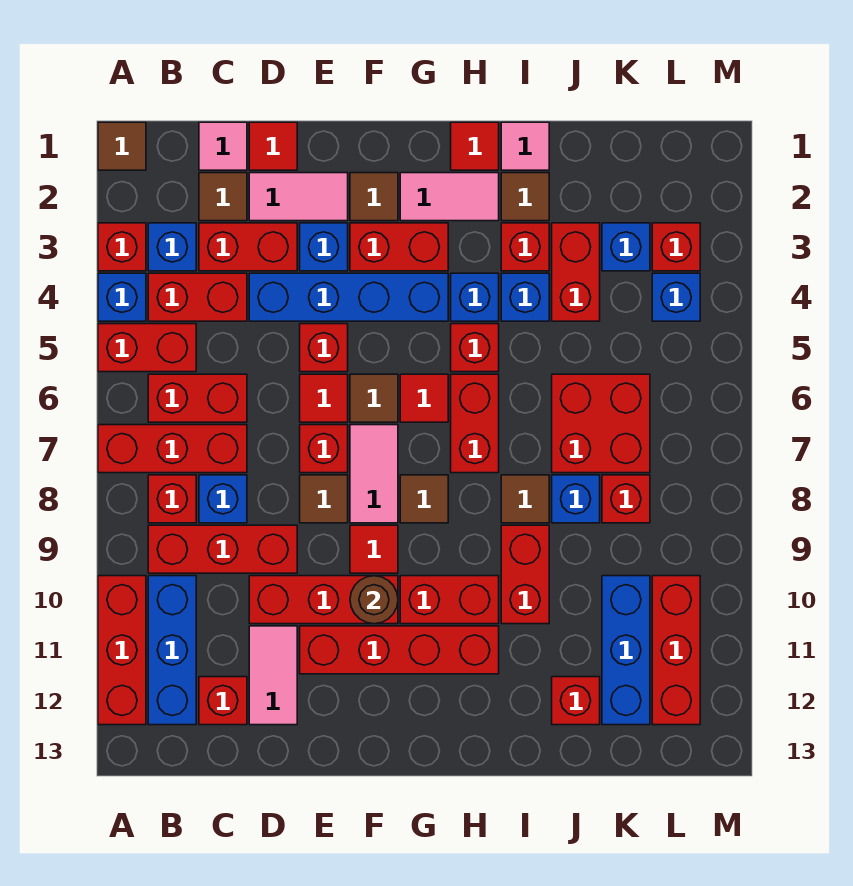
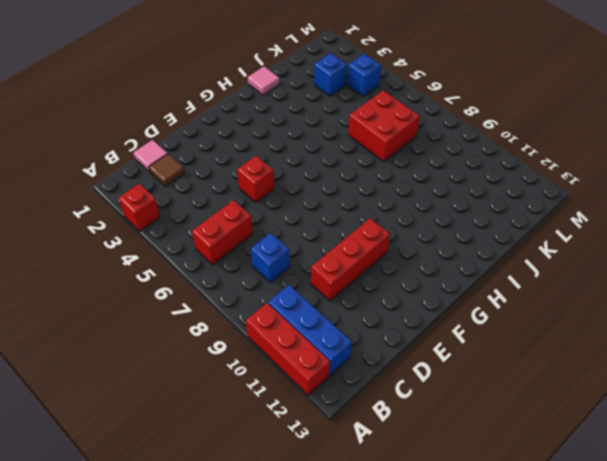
none -> brown 1x1 tile [98,122,146,170]
none -> blue 1x1 brick [98,273,146,321]
none -> red 1x2 brick [98,324,196,372]
none -> red 1x3 brick [98,425,247,473]

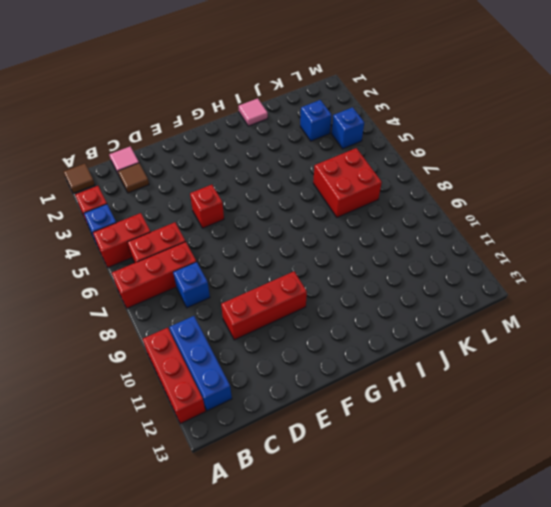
none -> blue 1x1 brick [148,223,196,271]
none -> red 1x2 brick [148,273,247,321]
none -> red 1x1 brick [148,475,196,523]
none -> red 1x3 brick [148,525,297,573]

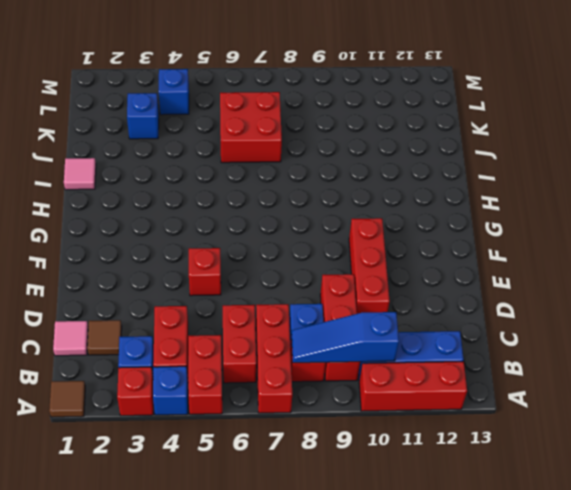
blue 1x3 slope [291,312,399,363] -> none
none -> red 1x2 brick [199,223,297,271]
none -> red 1x1 brick [199,677,247,725]
none -> red 1x1 tile [249,122,297,170]
none -> pink 1x2 tile [249,173,348,221]

